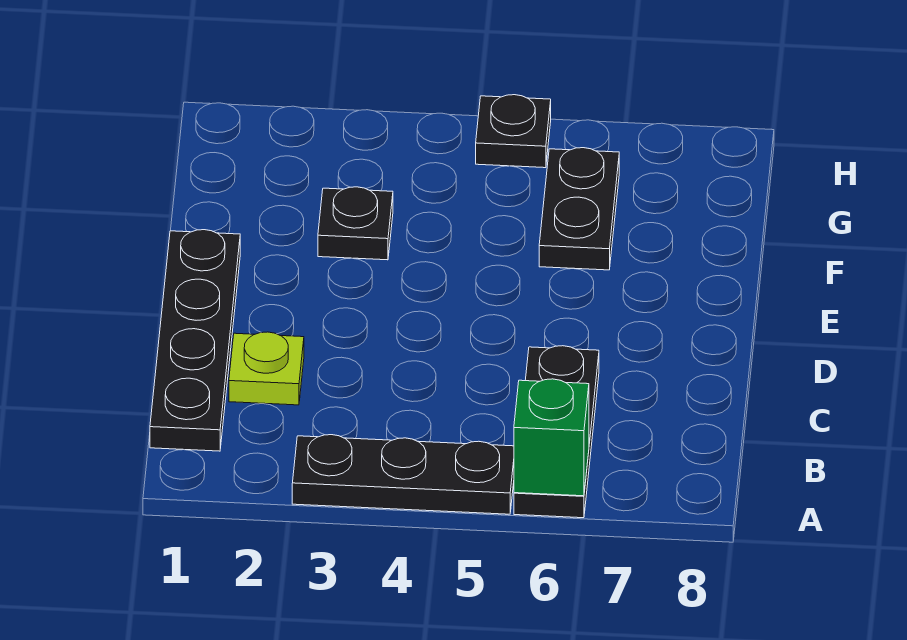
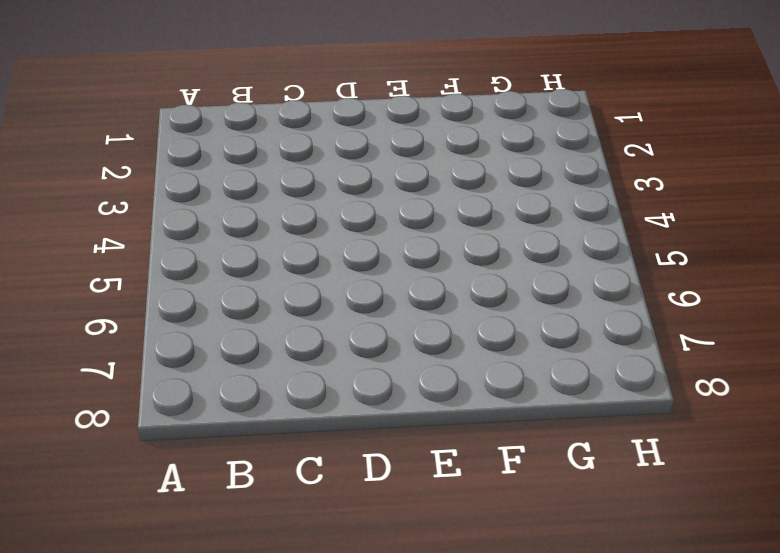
none -> black 1x3 plate [292,435,514,514]
none -> black 1x3 plate [514,346,599,518]

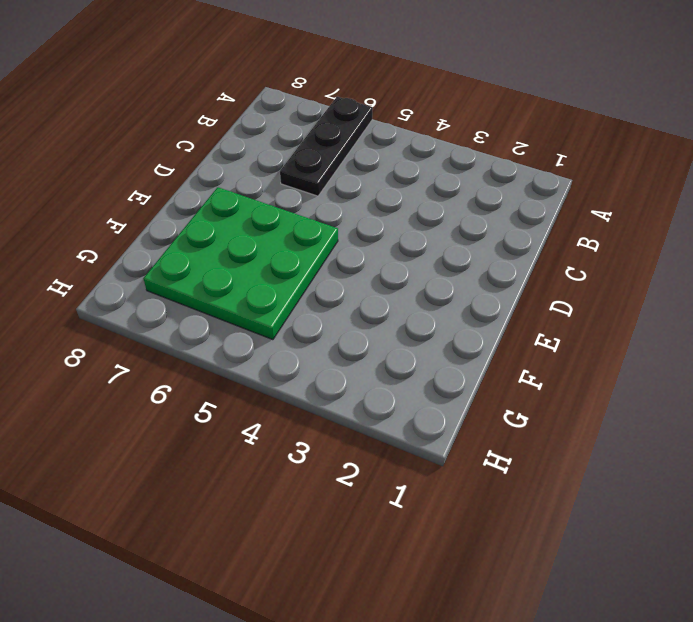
green 3x3 plate [143,187,338,340] -> black 1x2 plate [539,148,619,270]
none -> black 1x3 plate [292,435,514,514]
none -> black 1x4 plate [150,230,240,451]

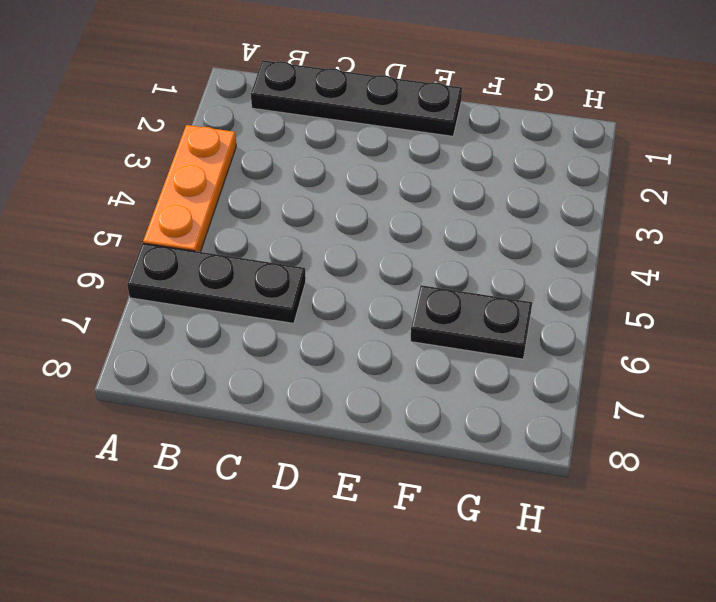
orange 1x3 plate [143,125,236,252] -> black 1x3 plate [292,435,514,514]
none -> lime 1x1 plate [229,332,304,405]
none -> black 1x1 plate [318,187,393,260]

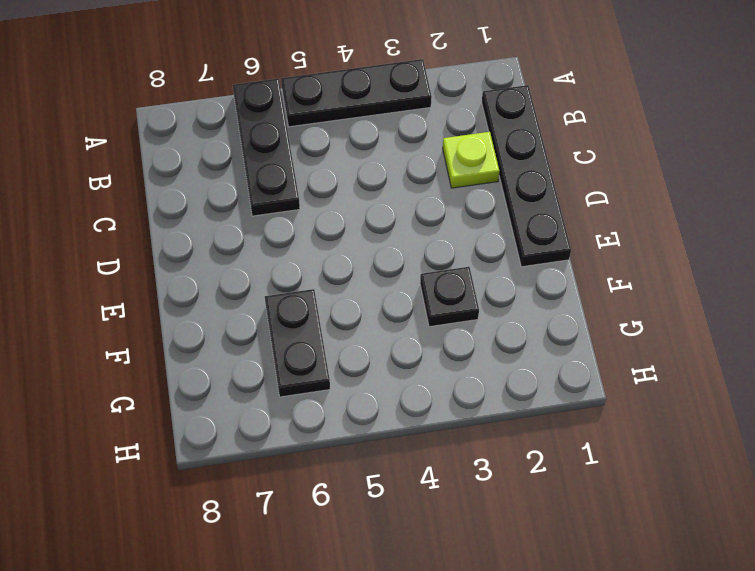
none -> black 1x1 plate [476,95,551,168]
none -> green 1x1 brick [514,379,589,496]

